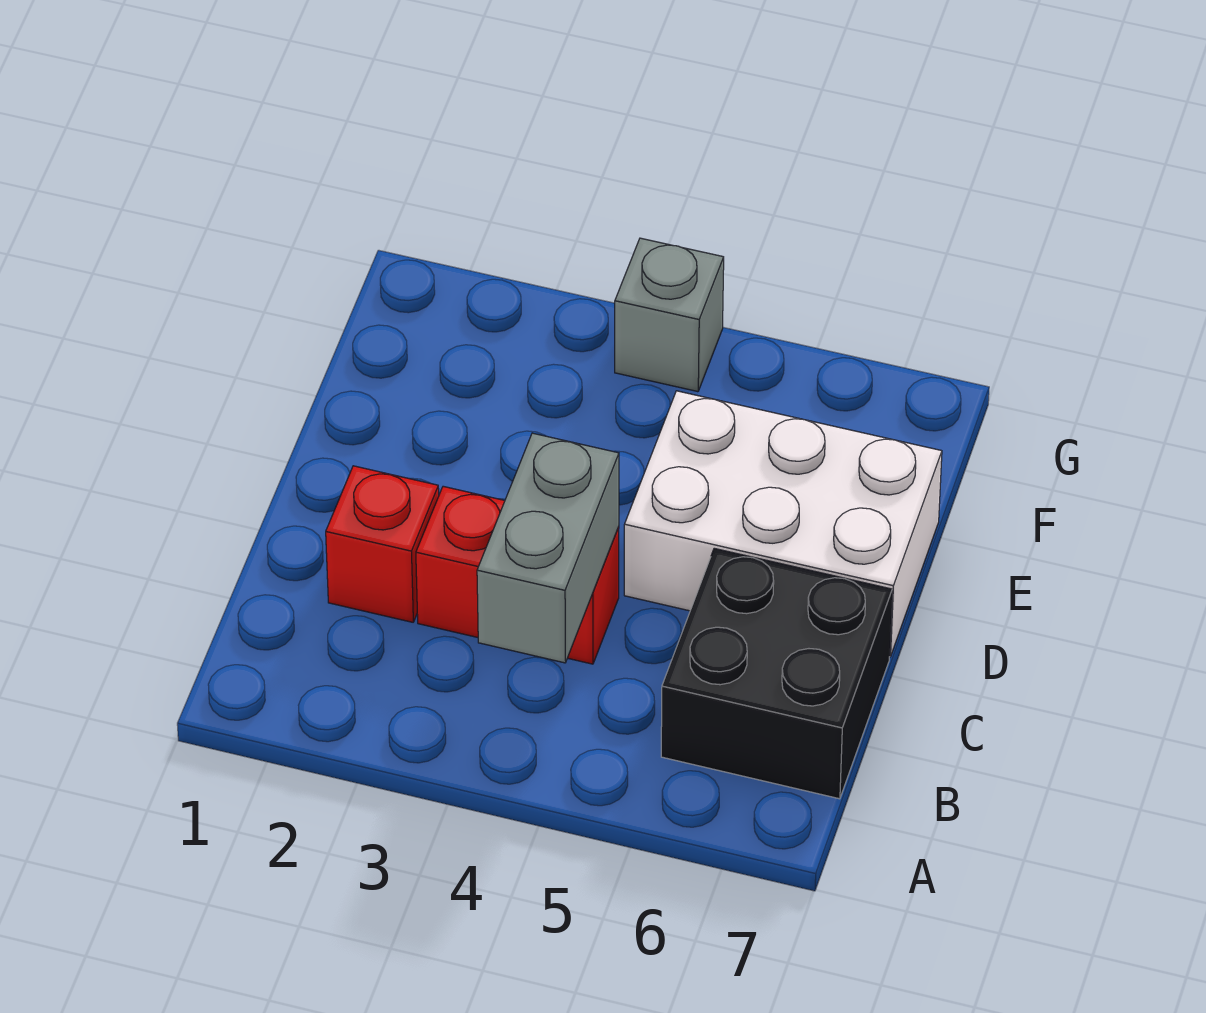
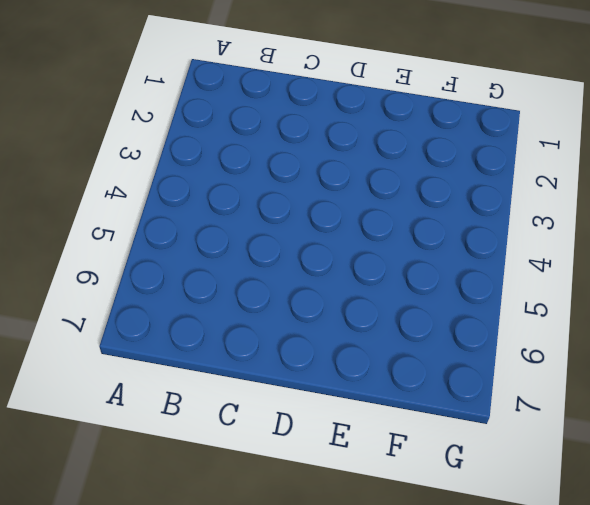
none -> black 2x2 brick [661,548,892,799]
none -> red 1x1 brick [326,466,439,622]

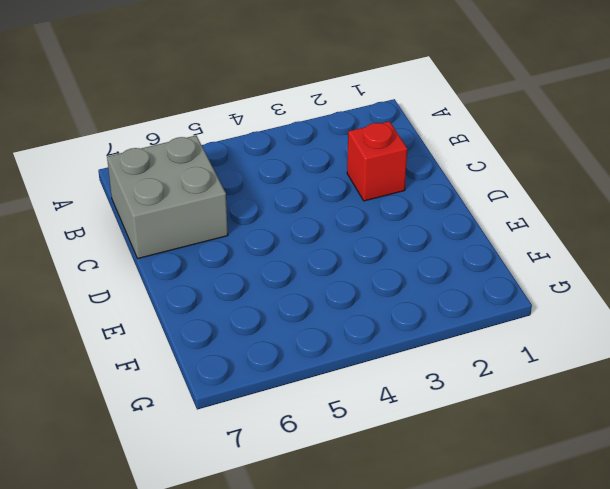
grey 2x2 brick [107,136,228,258] -> black 2x2 brick [661,548,892,799]
none -> red 1x2 brick [416,486,619,664]
none -> white 2x3 brick [624,391,942,657]

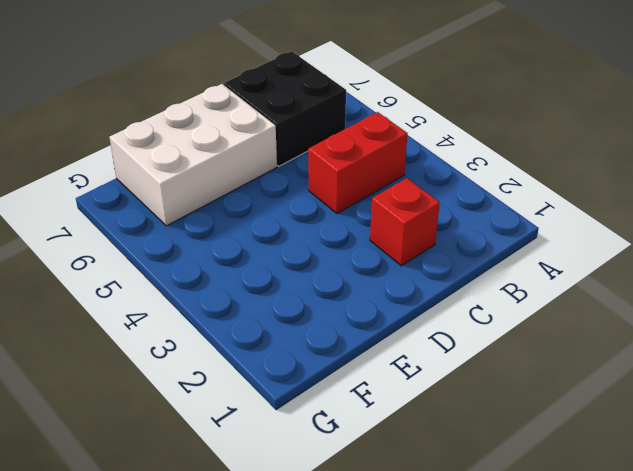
red 1x2 brick [308,112,408,214] -> red 1x2 brick turned to [416,486,619,664]
white 2x3 brick [109,84,277,226] -> white 2x3 brick turned to [624,391,942,657]
none -> grey 1x1 brick [615,238,724,392]
none -> grey 1x2 brick [477,433,619,663]

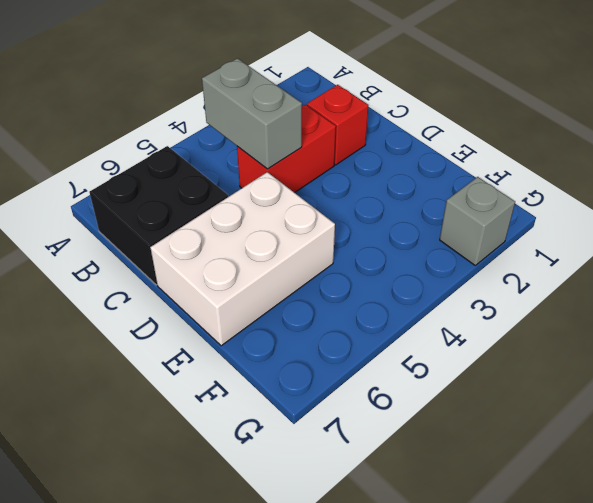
grey 1x1 brick [440,177,515,265] -> grey 1x1 brick moved to [615,238,724,392]

